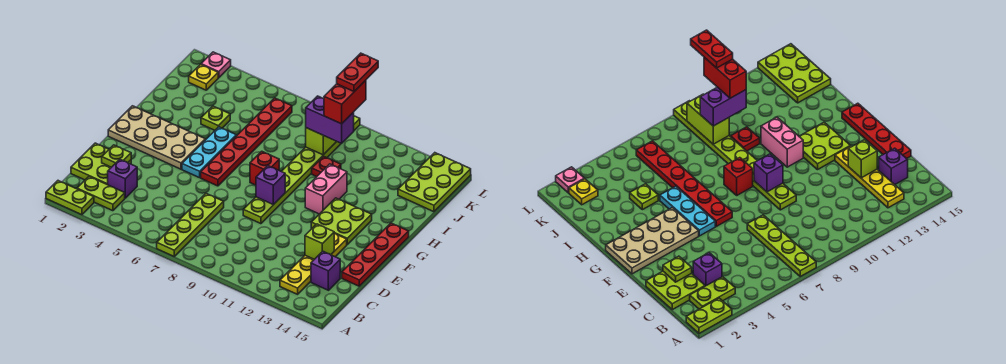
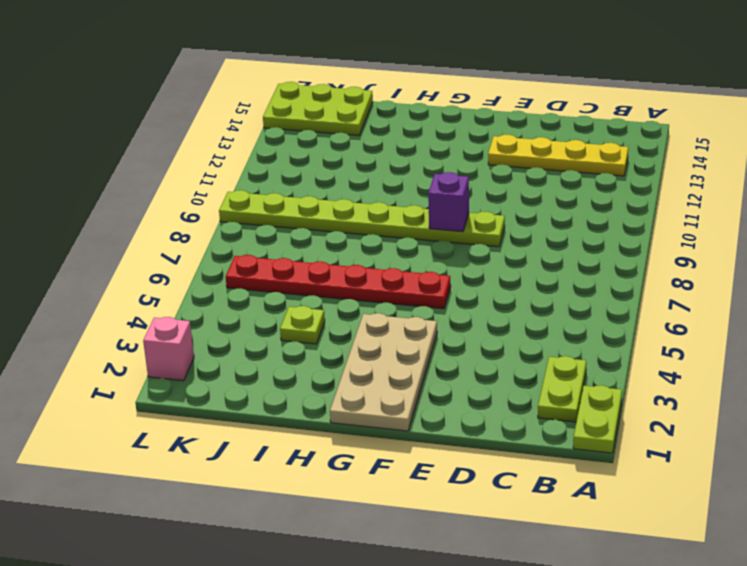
pink 1x1 brick [143,317,194,381] -> pink 1x1 plate [201,52,231,78]
none -> lime 1x4 plate [157,194,224,257]
none -> lime 2x2 plate [71,143,131,185]
none -> purple 1x1 brick [108,159,137,198]

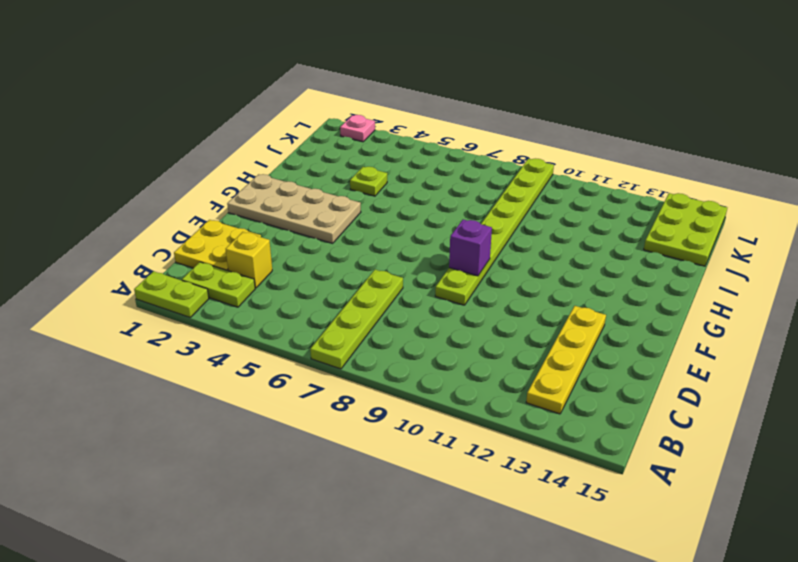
yellow 2x2 plate [174,220,261,271] -> lime 2x2 plate [71,143,131,185]
yellow 1x1 brick [226,232,272,288] -> purple 1x1 brick [108,159,137,198]
none -> purple 1x1 brick [311,251,340,290]
none -> red 1x4 plate [342,223,409,286]
none -> cyan 1x3 plate [182,127,236,178]

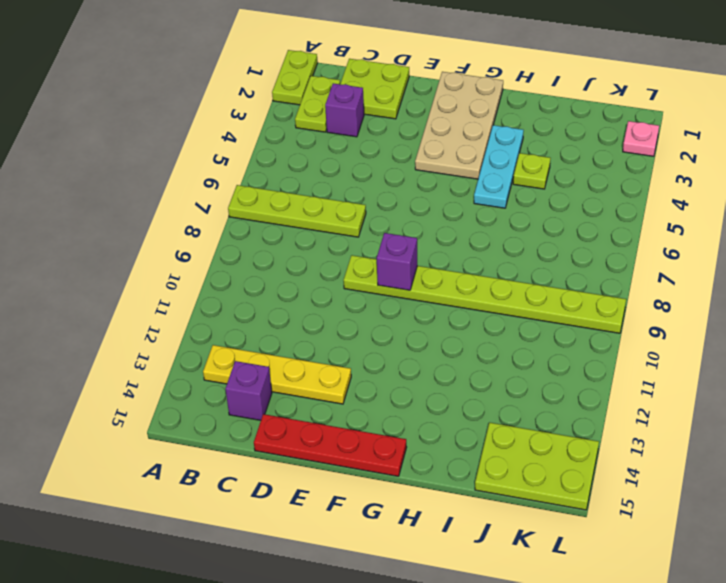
cyan 1x3 plate [474,125,524,208] -> cyan 1x3 plate turned to [182,127,236,178]
none -> red 1x6 plate [201,98,292,186]
none -> lime 2x2 plate [311,198,372,244]
none -> red 1x1 brick [250,151,279,185]

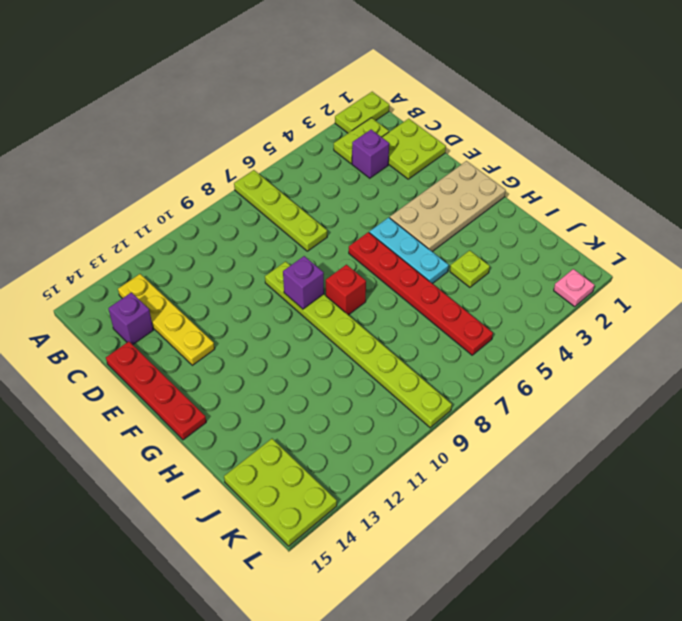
none -> lime 2x2 plate [311,198,372,244]
none -> pink 1x2 brick [305,164,347,214]
none -> red 1x1 plate [312,156,341,177]

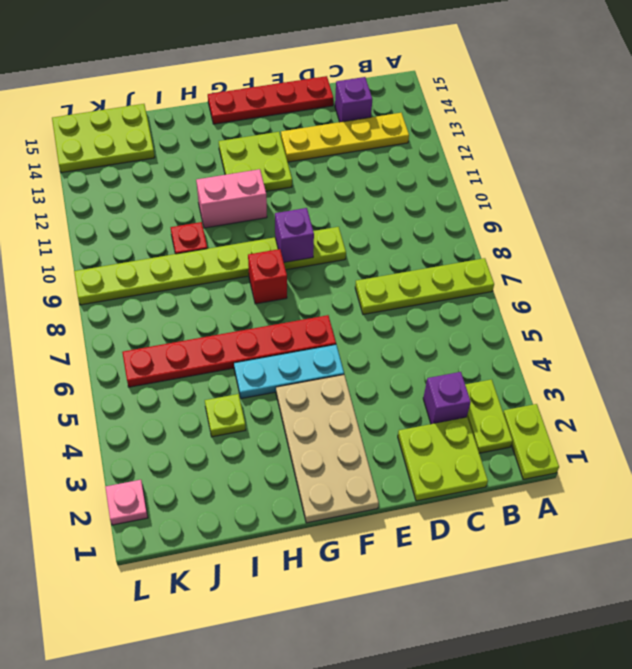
none -> yellow 1x1 plate [189,64,218,90]
none -> lime 1x1 plate [102,145,131,167]
none -> lime 1x1 brick [305,224,334,259]

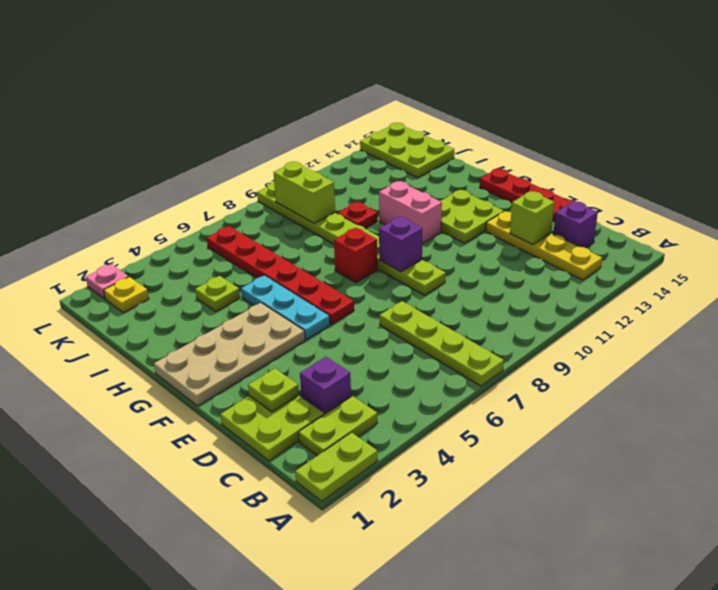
none -> purple 1x2 brick [306,96,354,143]
none -> red 1x2 brick [324,80,366,124]
none -> red 1x2 plate [337,53,378,91]

